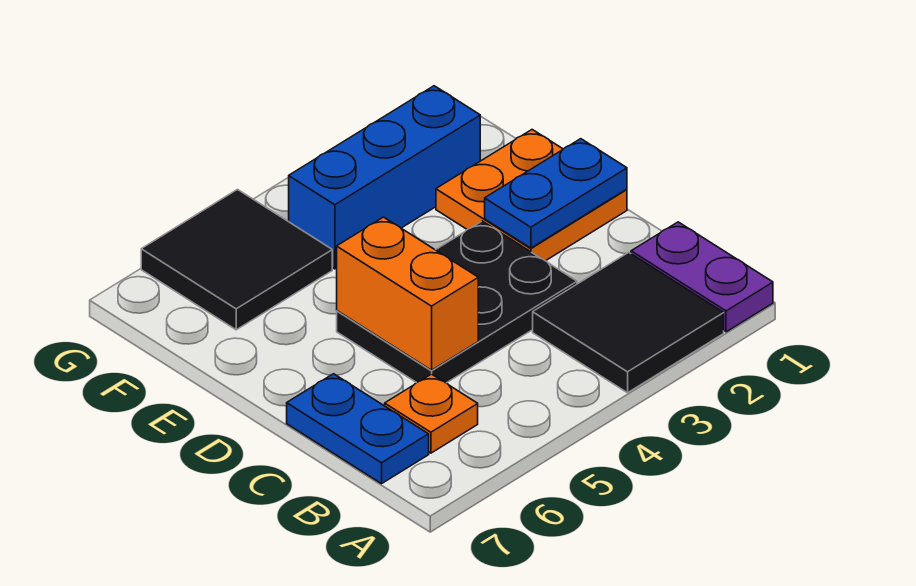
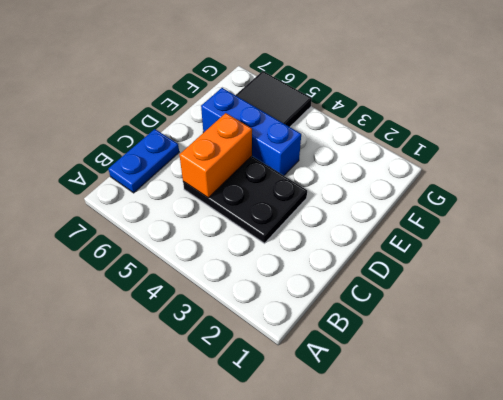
blue 1x3 brick [201,88,301,176] -> blue 1x3 brick moved to [289,86,480,269]
none -> purple 1x2 plate [631,222,773,332]
none -> black 2x2 tile [533,252,724,393]

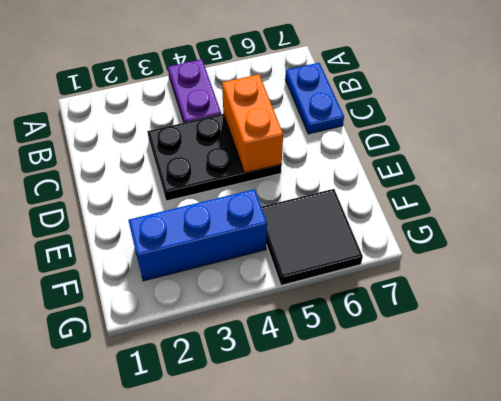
purple 1x2 plate [168,59,221,123] -> purple 1x2 plate moved to [631,222,773,332]
none -> black 2x2 tile [533,252,724,393]
none -> orange 1x1 plate [385,374,478,453]

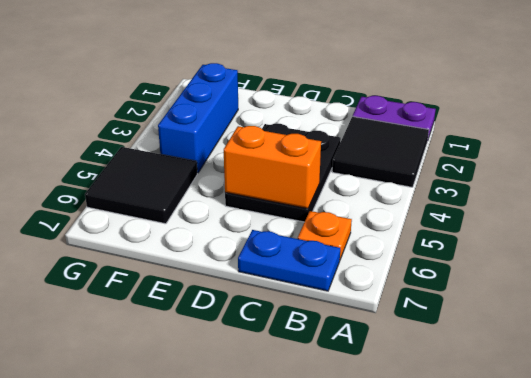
none -> orange 2x2 plate [436,130,627,261]
none -> blue 1x2 plate [485,139,627,248]

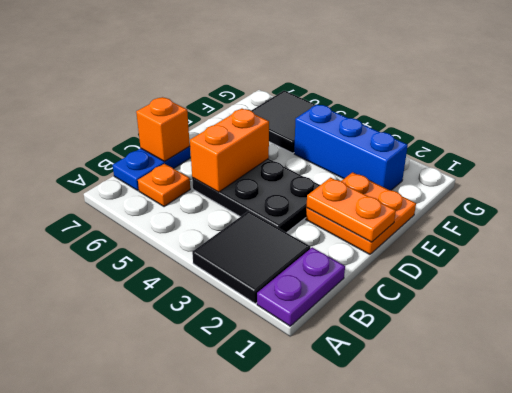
orange 1x1 brick [136,97,190,161] -> none
orange 1x2 plate [307,178,396,242] -> blue 1x2 plate [485,139,627,248]

